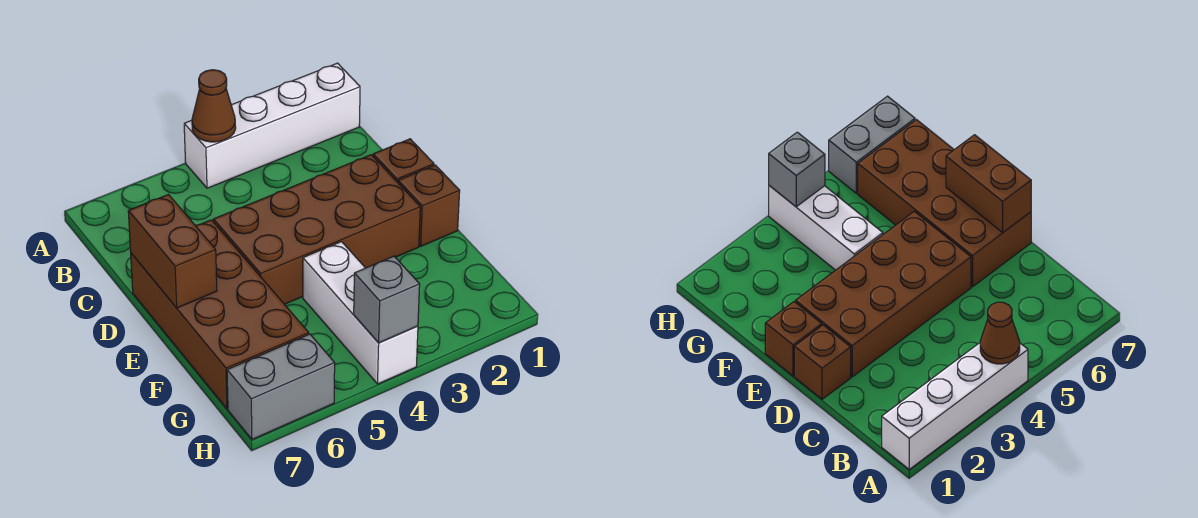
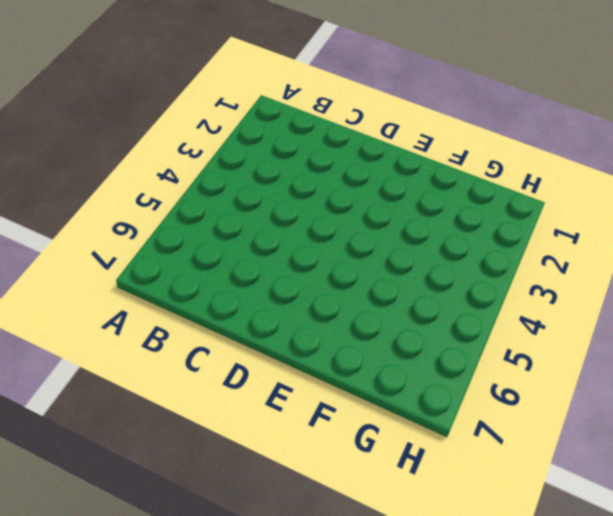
none -> white 1x4 brick [184,63,360,188]
none -> brown 1x1 brick [373,139,434,182]

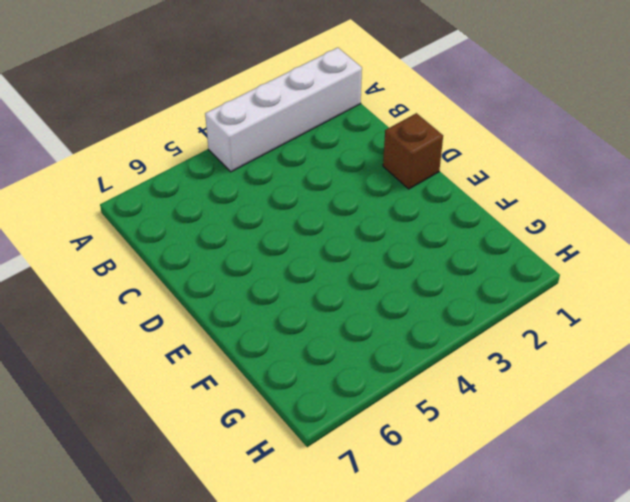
none -> brown 2x4 brick [213,155,420,304]
none -> brown 2x4 brick [131,220,309,409]

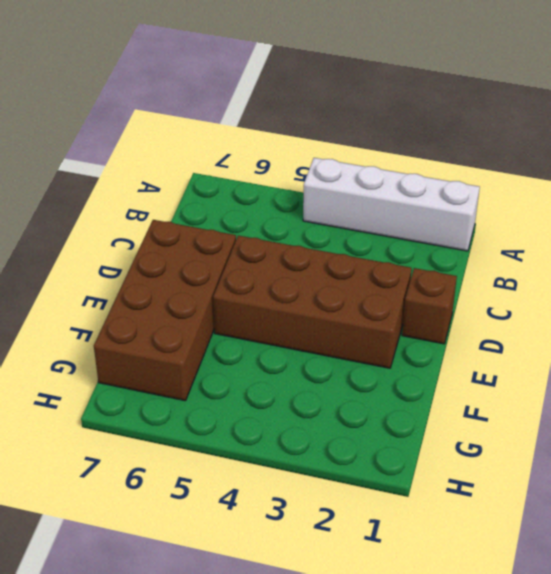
none -> brown 1x1 brick [398,165,460,246]
none -> white 1x3 brick [303,242,418,384]

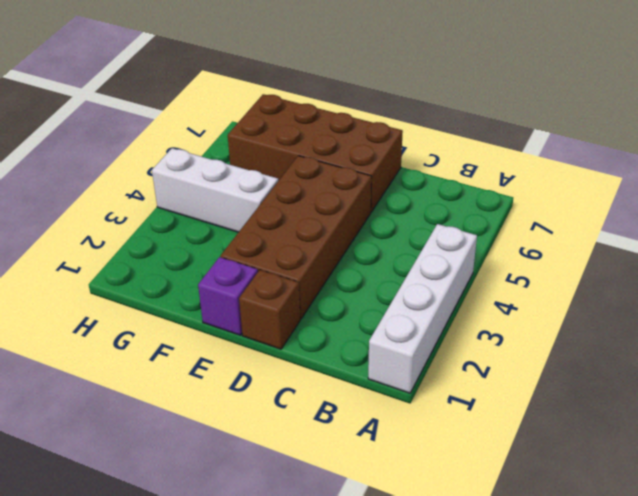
purple 1x1 brick [198,257,258,335] -> brown 1x1 brick [398,165,460,246]
none -> grey 1x2 brick [227,334,335,439]
none -> brown 1x1 cone [192,70,236,142]

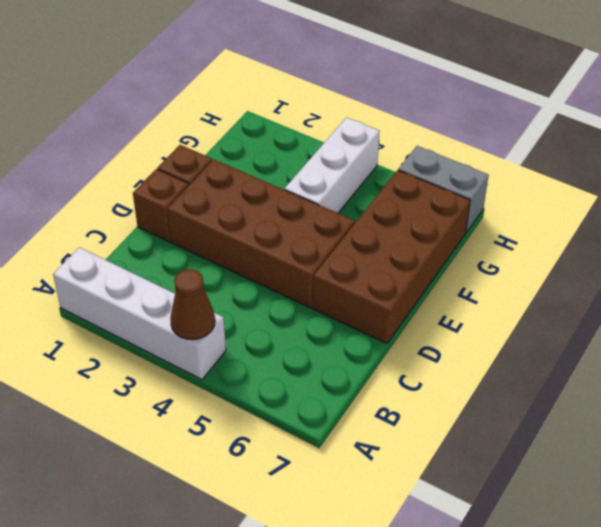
none -> brown 1x2 brick [128,195,217,308]
none -> grey 1x1 brick [354,256,420,343]

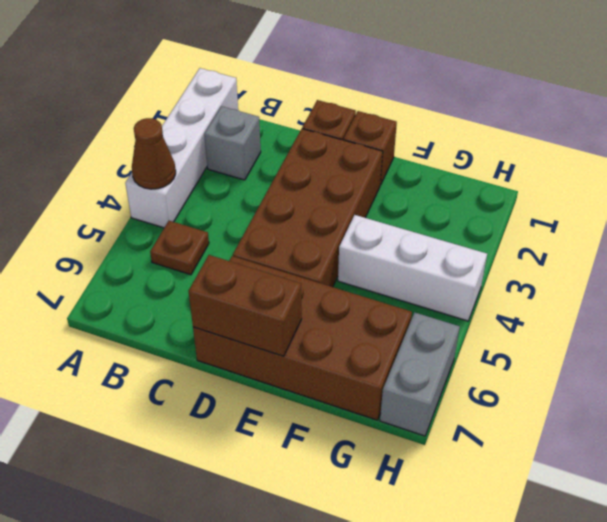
grey 1x1 brick [204,106,261,180] -> grey 1x1 brick moved to [354,256,420,343]
brown 1x1 plate [150,221,209,275] -> none

